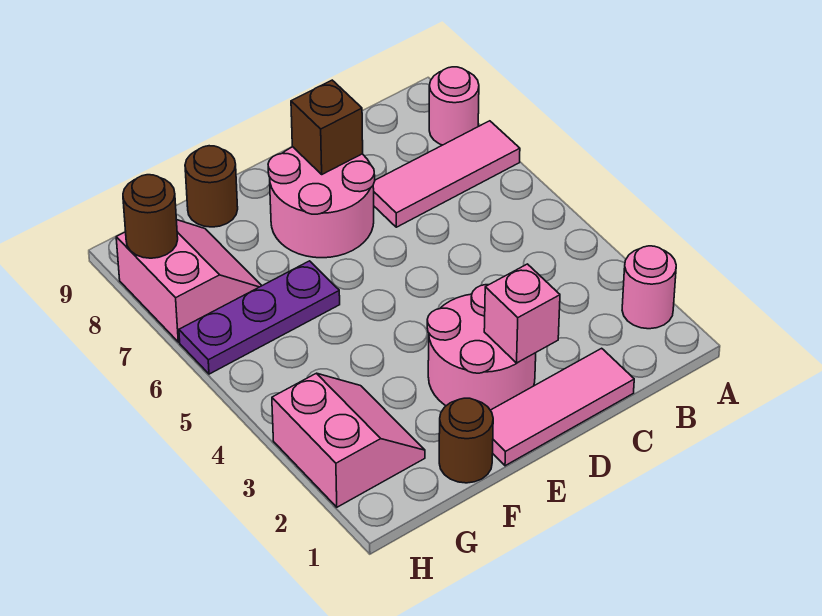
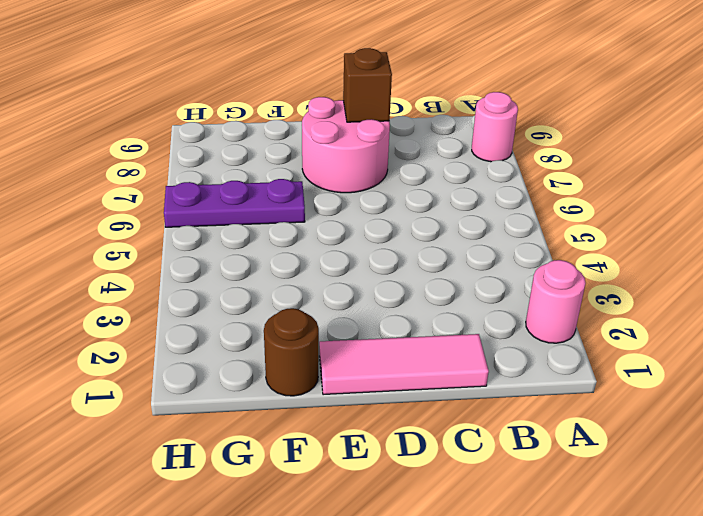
none -> pink 1x3 tile [373,121,520,227]
none -> pink 2x2 round brick [427,285,536,410]
none -> brown 1x1 round brick [185,146,238,227]

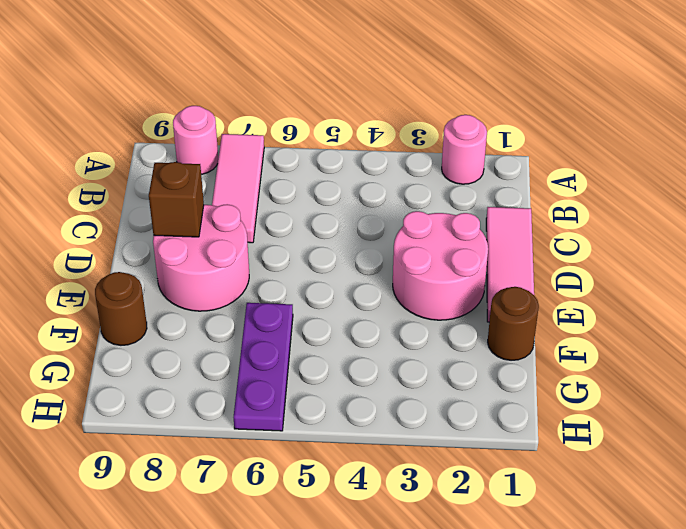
none -> pink 2x2 slope [272,373,425,507]
none -> pink 2x2 slope [116,220,262,342]
none -> pink 1x1 brick [484,264,560,363]

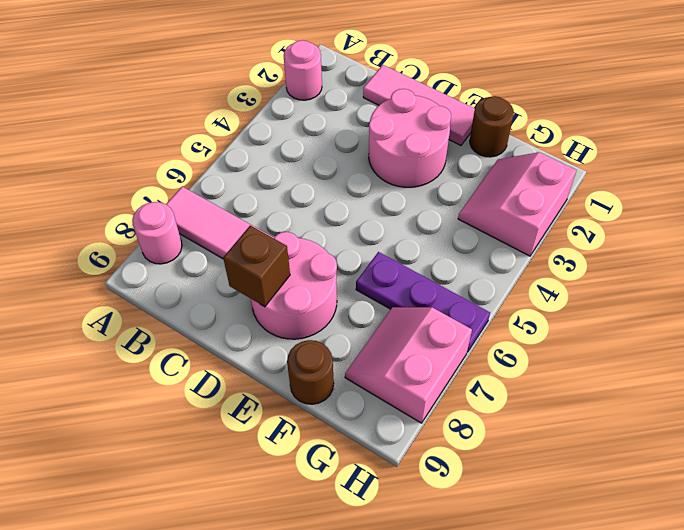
none -> pink 1x1 brick [484,264,560,363]
none -> brown 1x1 round brick [123,175,178,258]

